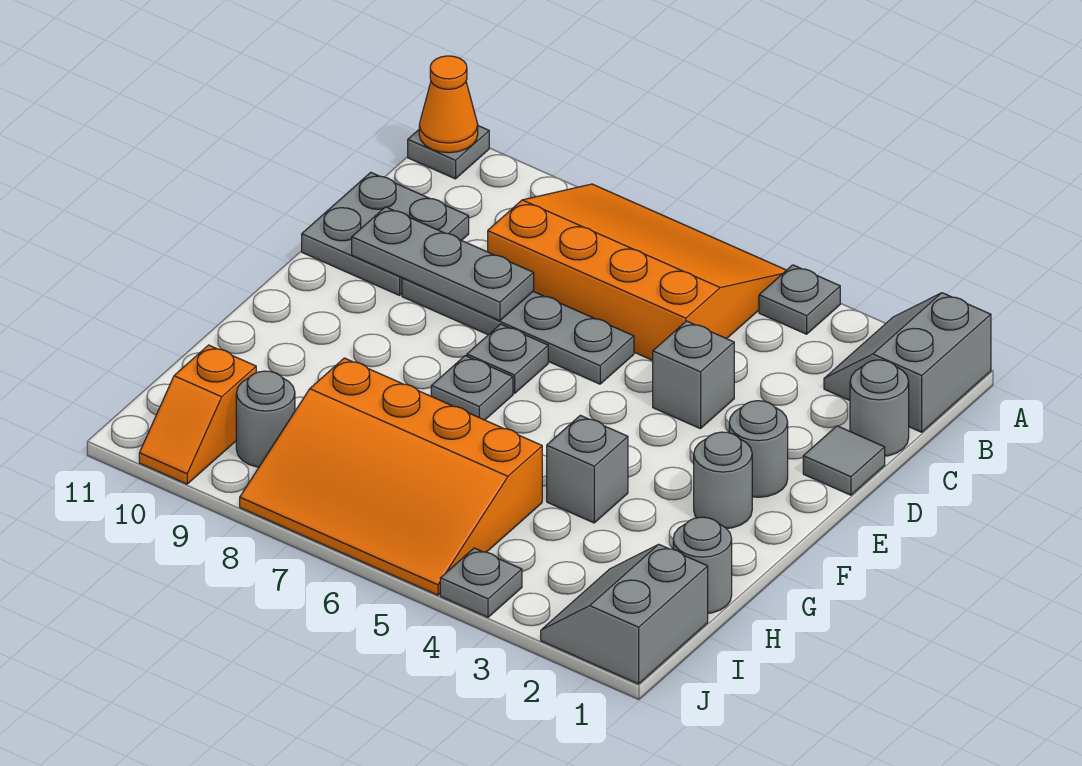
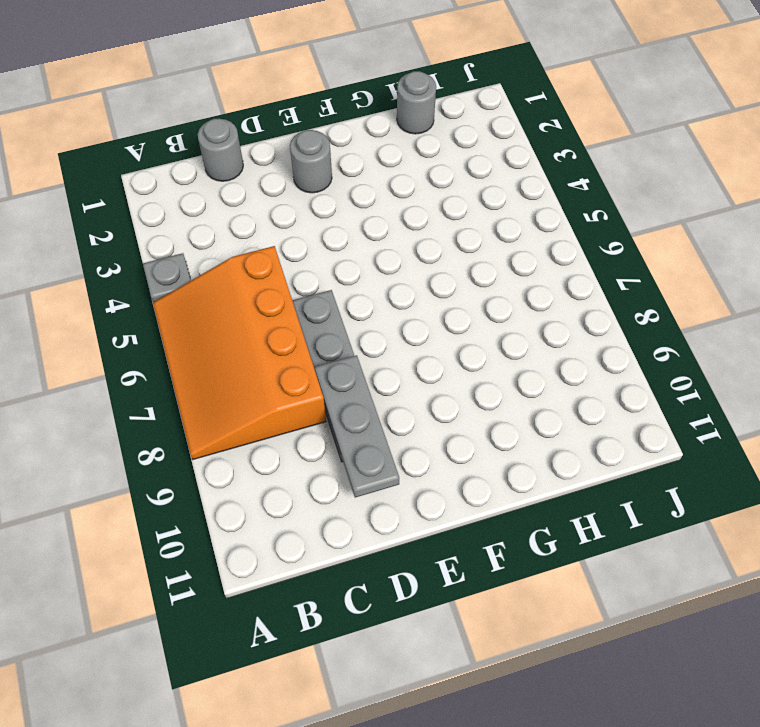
none -> grey 2x2 slope [824,293,991,432]
none -> grey 1x1 plate [408,126,489,179]
none -> grey 2x2 plate [302,173,469,295]

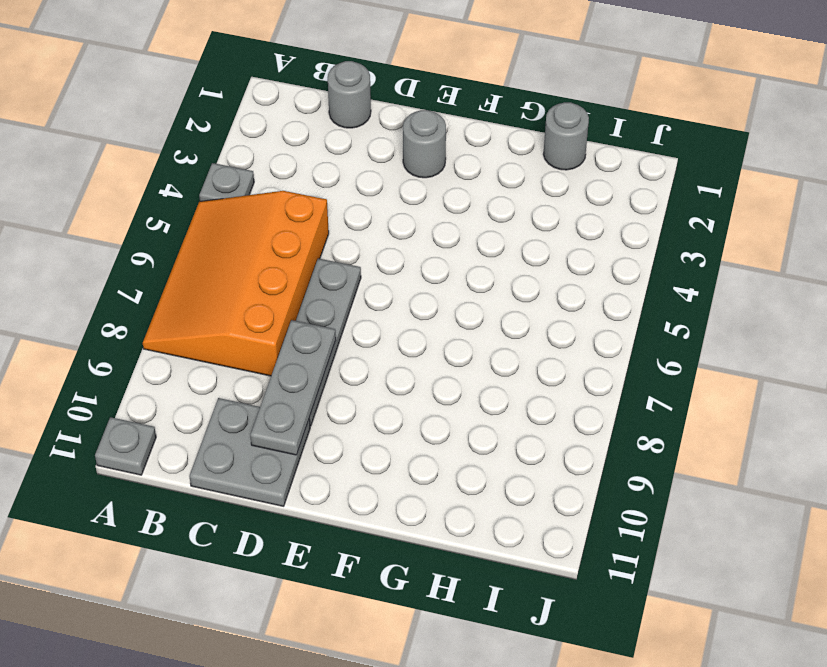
none -> grey 2x2 slope [824,293,991,432]
none -> grey 1x1 tile [803,426,885,495]
none -> grey 1x1 brick [653,321,734,429]

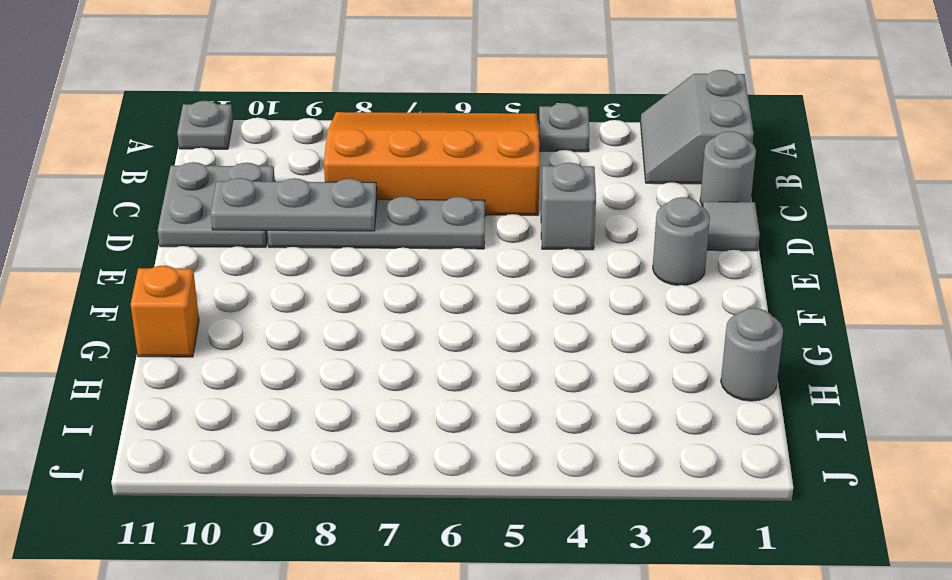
orange 1x1 brick [131,266,199,357] -> none
none -> grey 1x1 plate [467,324,548,393]
none -> grey 1x1 round brick [694,432,752,529]
none -> grey 1x1 plate [431,356,513,420]

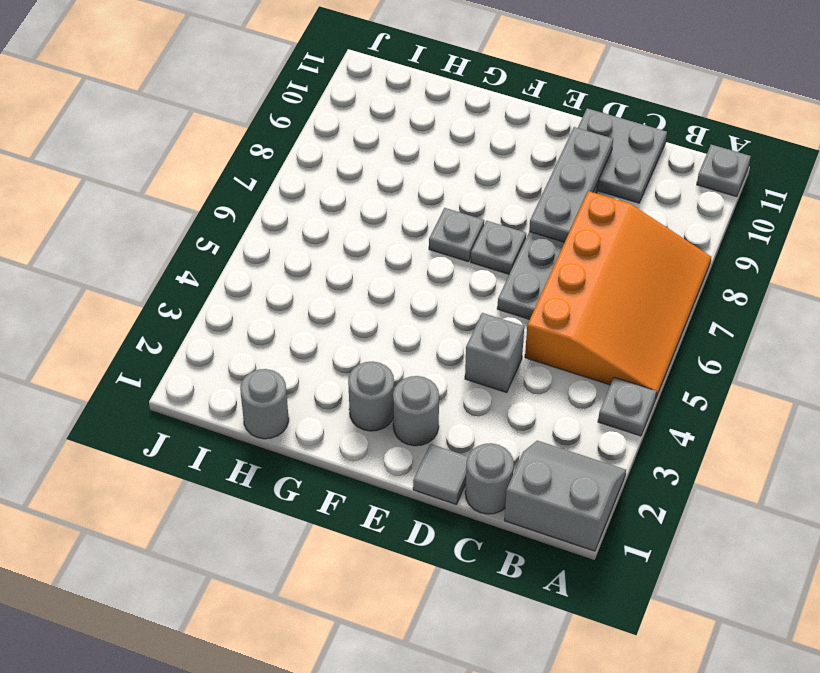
none -> grey 1x1 brick [547,415,628,523]
none -> orange 3x4 slope [240,358,542,595]
none -> grey 2x2 slope [541,544,708,684]

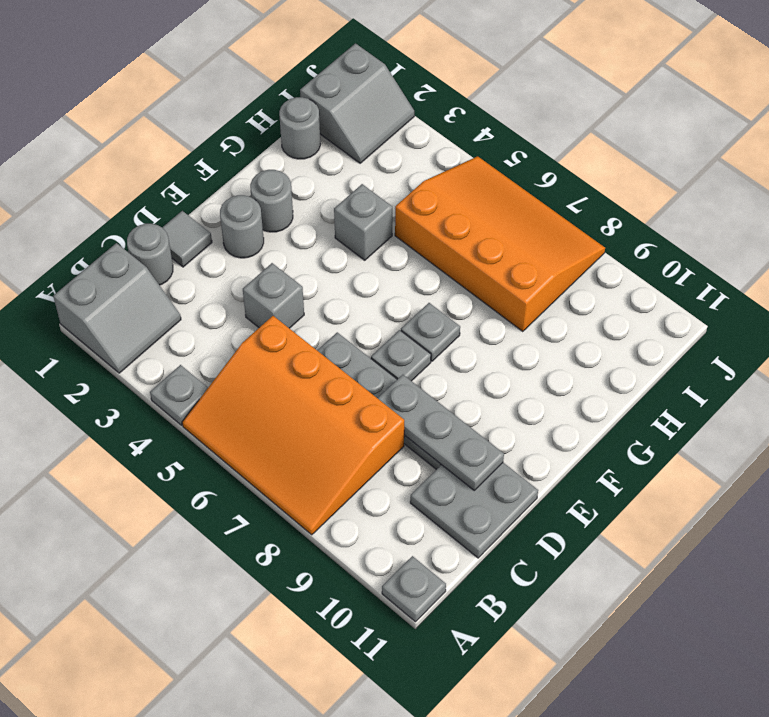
none -> grey 1x1 round brick [236,371,295,467]
none -> orange 1x2 slope [139,345,256,484]
none -> grey 1x1 plate [440,548,522,617]

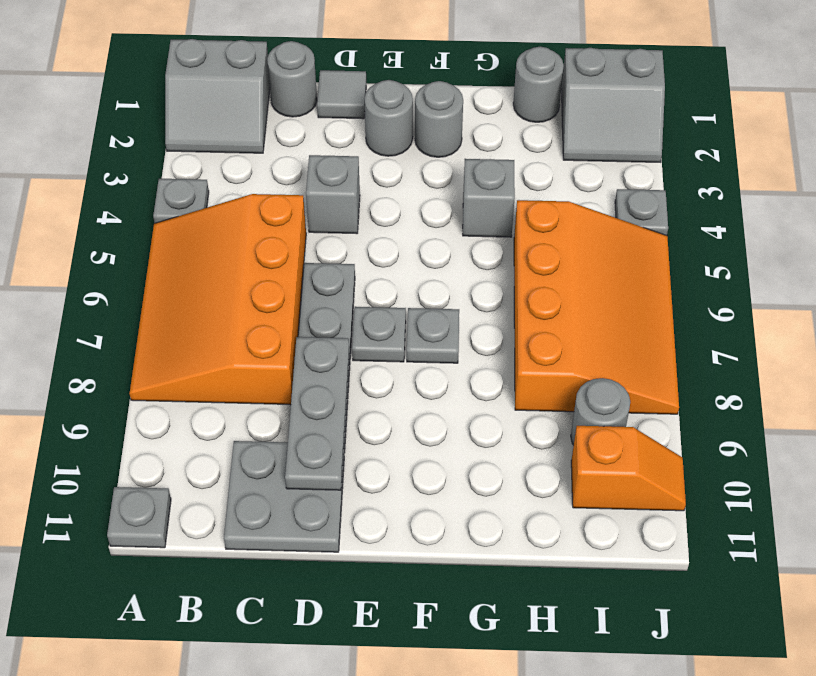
none -> orange 1x1 cone [419,56,478,153]

